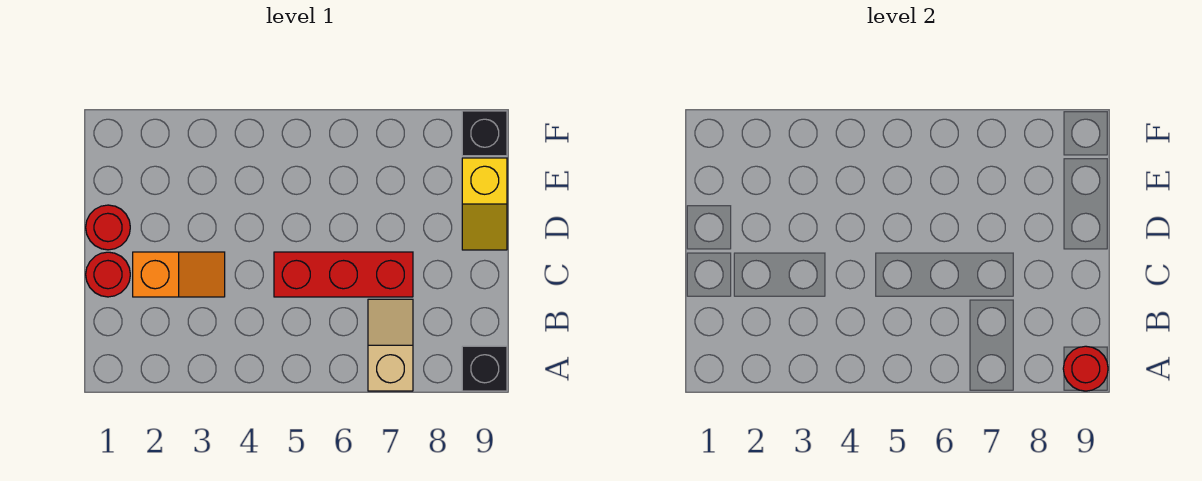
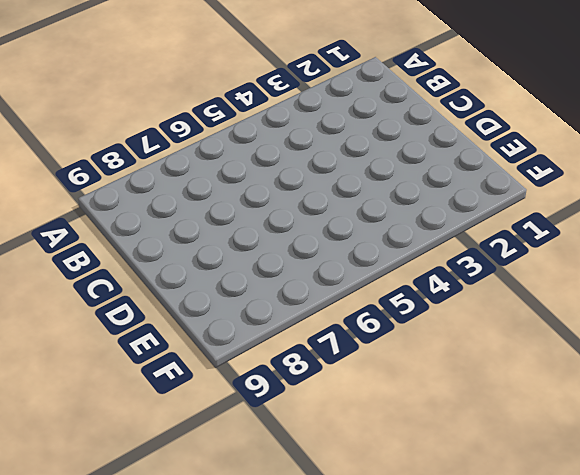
none -> tan 1x2 slope [368,299,413,391]
none -> black 1x1 brick [462,346,507,391]

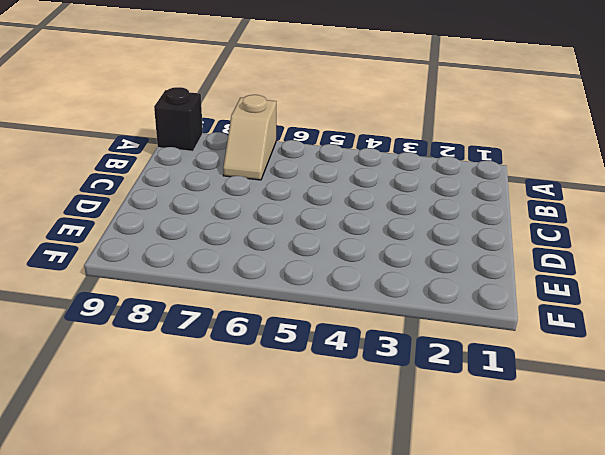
none -> red 1x1 round brick [86,252,130,297]
none -> orange 1x2 slope [133,252,225,297]

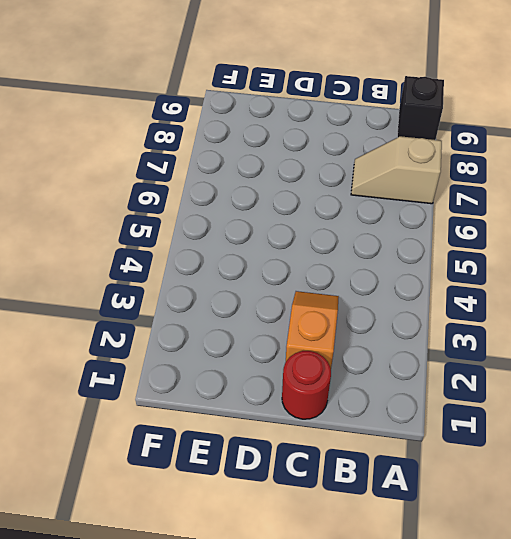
none -> red 1x3 brick [274,252,413,297]
none -> red 1x1 round brick [86,205,130,250]

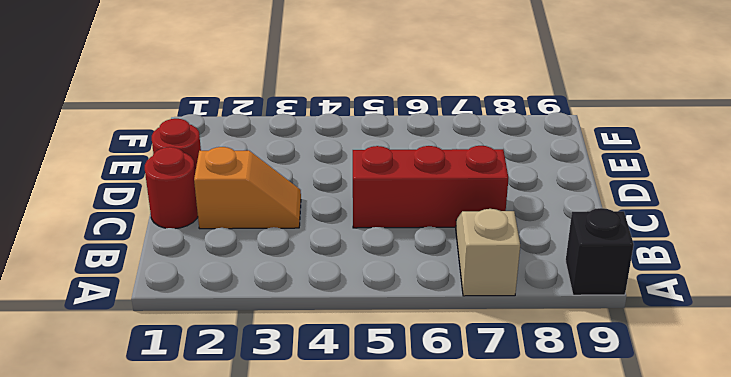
none -> yellow 1x2 slope [462,158,507,250]
none -> black 1x1 brick [462,111,507,156]

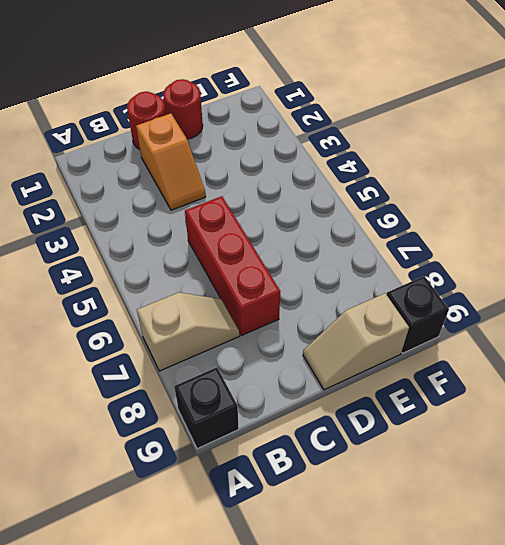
tan 1x2 slope [303,293,409,390] -> yellow 1x2 slope [462,158,507,250]
none -> red 1x1 round brick [1063,346,1108,391]

